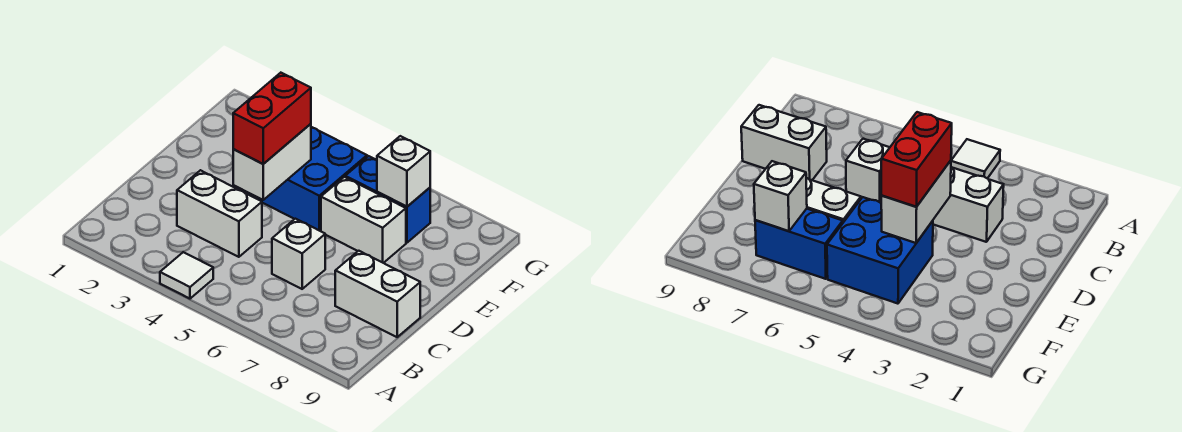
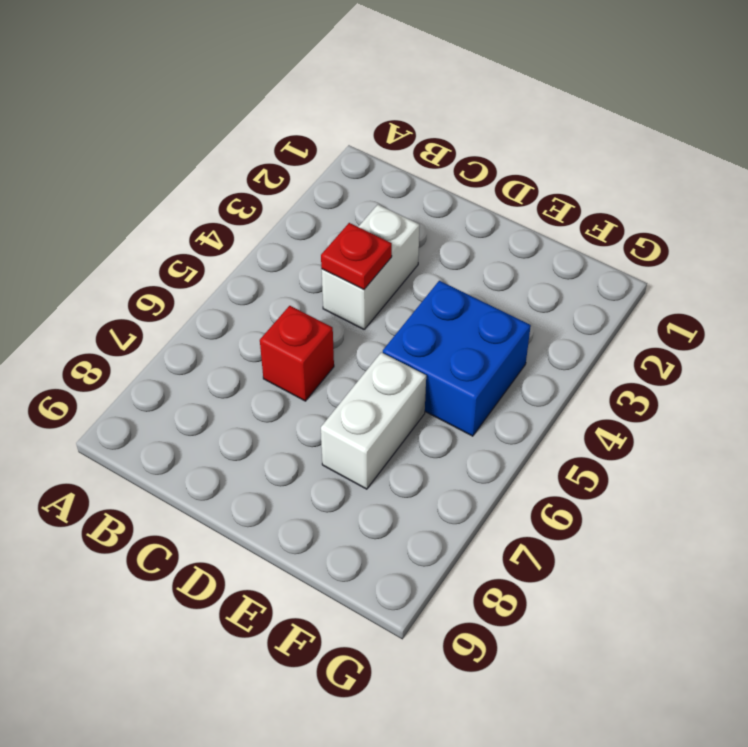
red 1x1 plate [321,223,392,289] -> none
red 1x1 brick [260,306,334,401] -> white 1x1 brick [272,219,325,289]
none -> white 1x1 tile [160,252,213,299]
none -> white 1x2 brick [335,251,420,337]

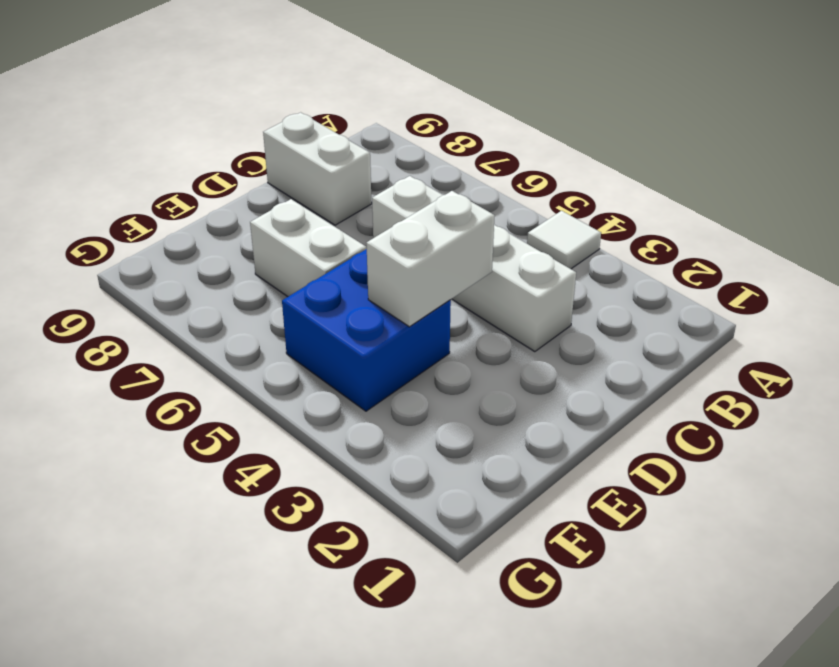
none -> blue 1x2 brick [345,156,430,243]
none -> white 1x1 brick [377,136,430,207]

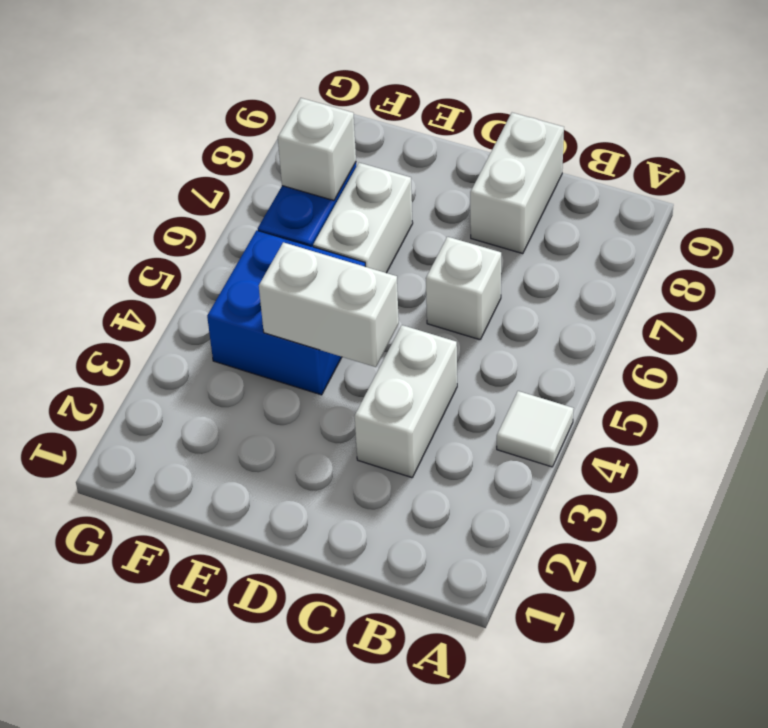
none -> red 1x2 brick [233,73,311,164]

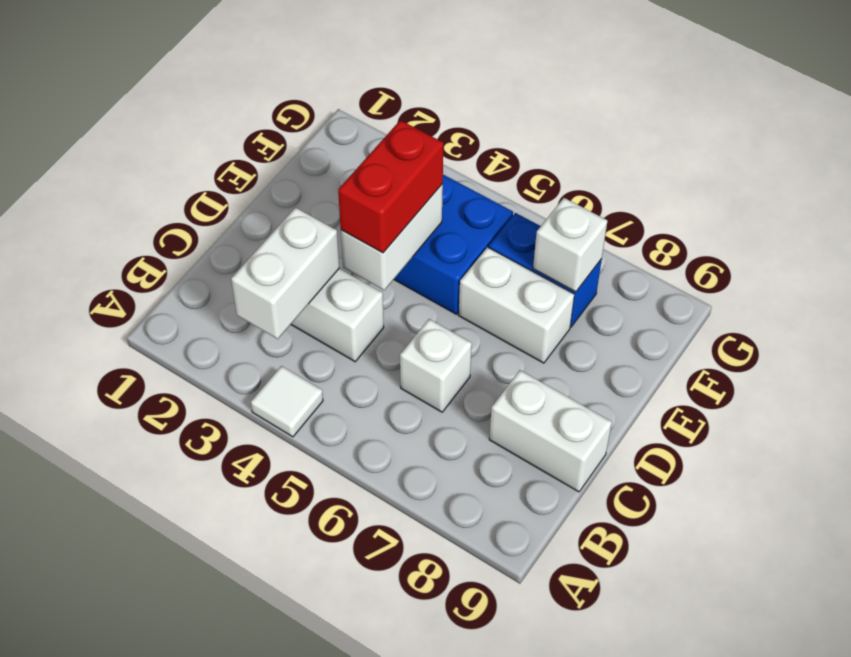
white 1x2 brick [231,208,339,339] -> none

